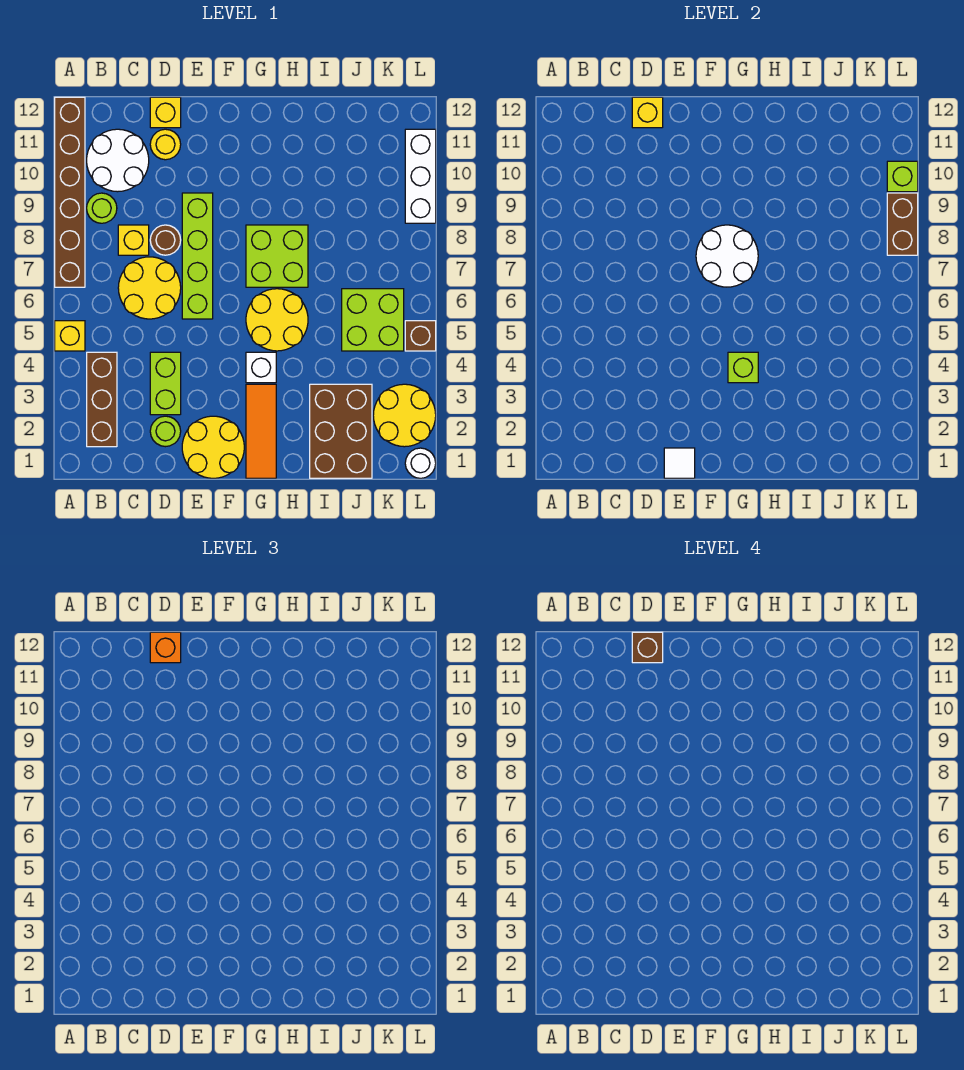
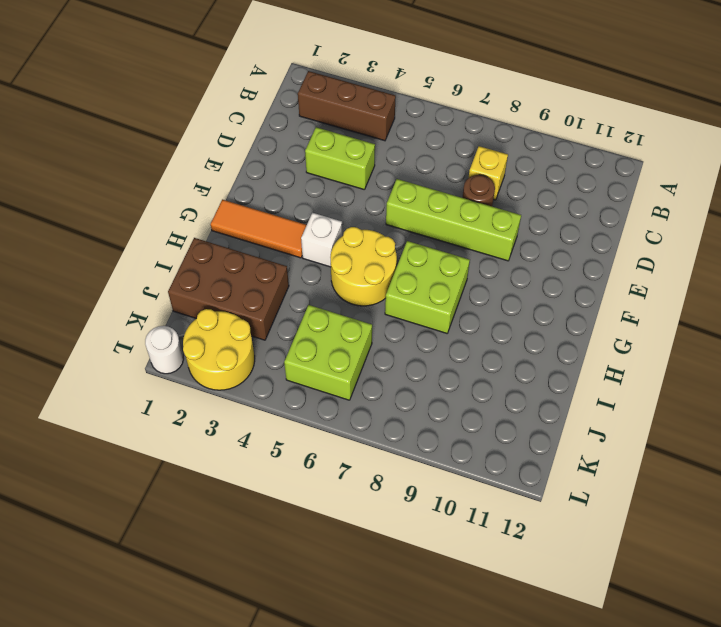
none -> yellow 1x1 brick [55,321,85,351]
none -> brown 1x6 brick [55,97,85,287]
none -> lime 1x1 round brick [87,193,117,223]
none -> white 2x2 round brick [87,129,149,192]

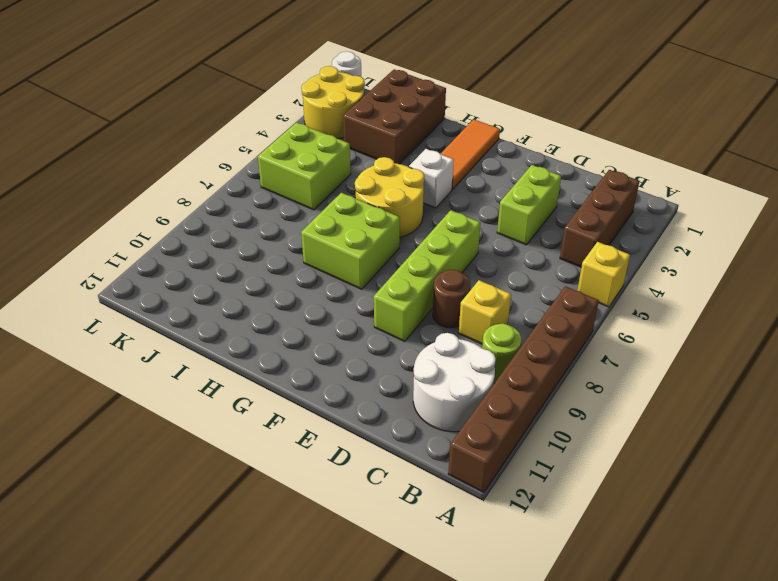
none -> yellow 2x2 round brick [118,257,181,319]
none -> lime 1x1 round brick [150,416,181,447]
none -> yellow 1x1 round brick [150,129,181,160]
none -> yellow 1x1 brick [150,97,181,128]

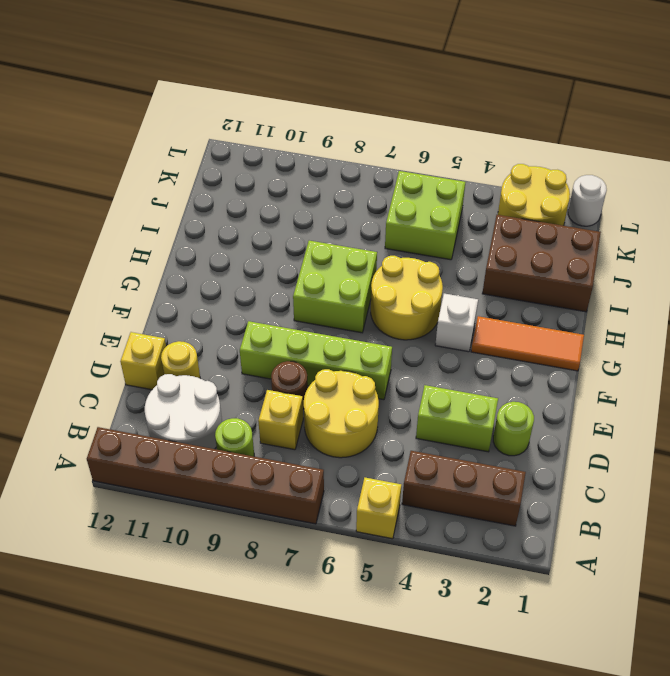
none -> yellow 2x2 round brick [182,416,244,478]
none -> brown 1x1 brick [405,321,436,351]
none -> white 1x3 brick [405,129,436,223]
none -> yellow 1x1 brick [632,97,663,128]

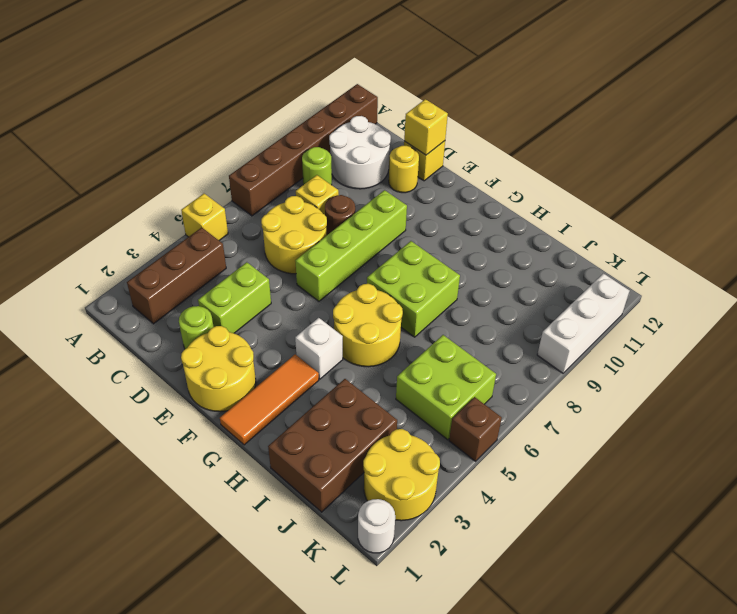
none -> white 1x1 tile [664,448,695,478]
none -> white 2x2 round brick [696,225,758,287]
none -> lime 1x1 brick [728,352,758,383]
none -> brown 1x2 brick [887,193,918,255]

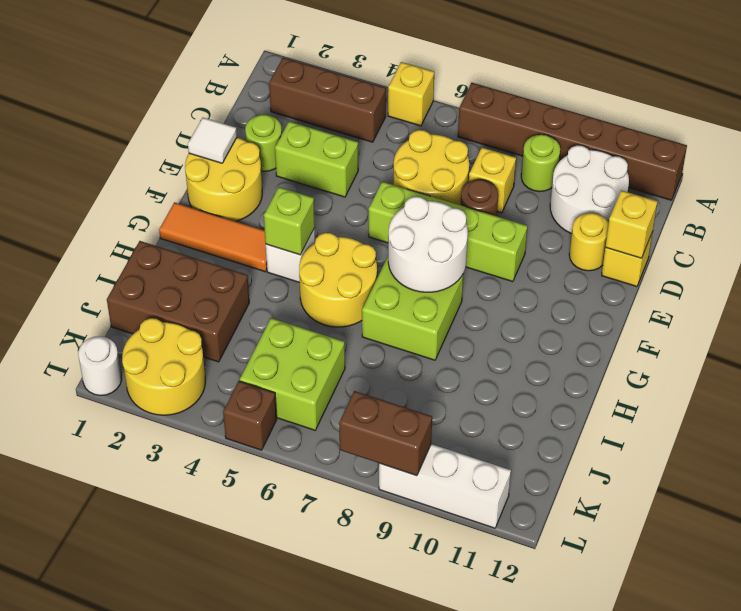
none -> lime 1x1 brick [887,161,918,192]
none -> orange 1x1 brick [150,632,181,663]
none -> brown 1x1 brick [632,632,663,663]

